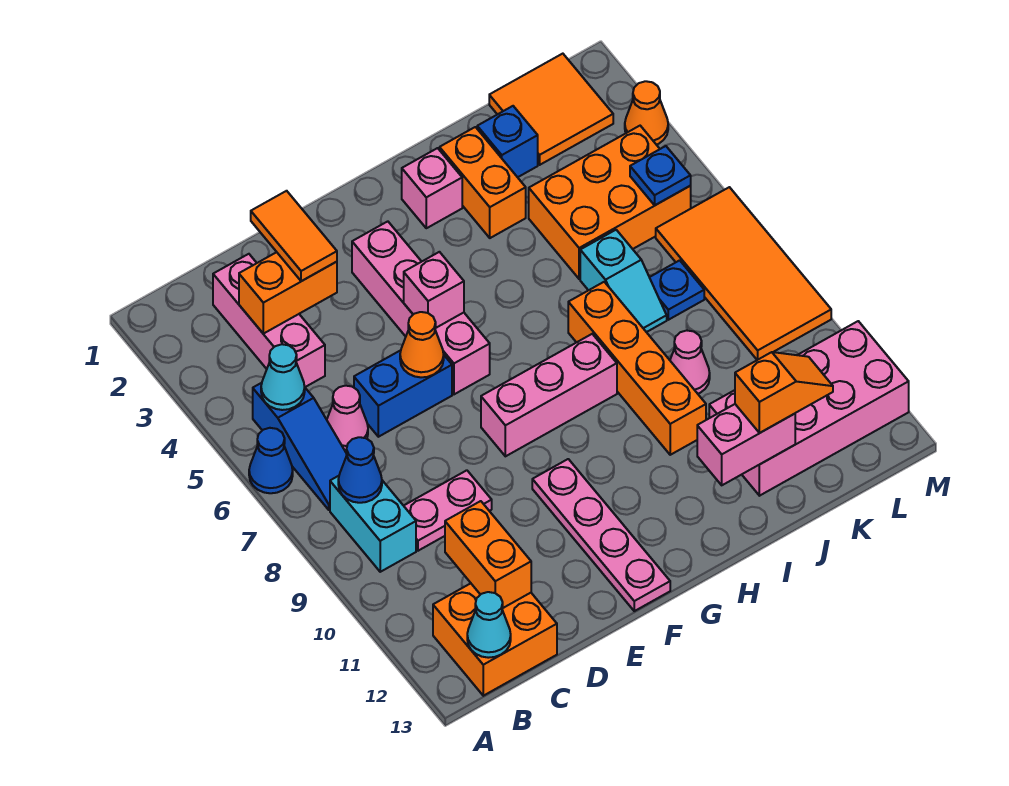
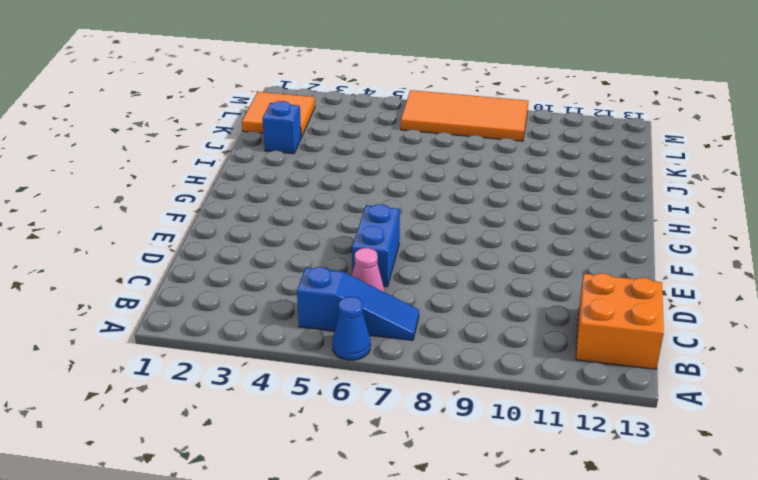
none -> cyan 1x2 brick [330,476,416,572]
none -> pink 1x3 brick [213,254,325,387]
none -> pink 1x2 plate [404,470,492,551]
none -> pink 1x4 brick [352,221,490,394]

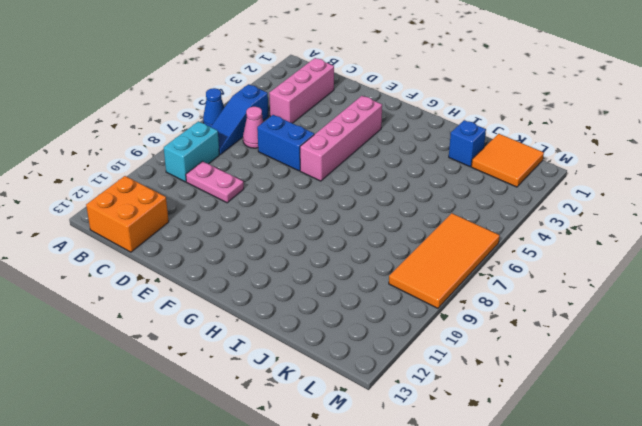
none -> pink 1x3 brick [481,334,617,456]
none -> pink 1x4 plate [532,459,670,611]
none -> pink 1x1 brick [402,148,462,228]
none -> orange 1x2 brick [440,127,526,238]

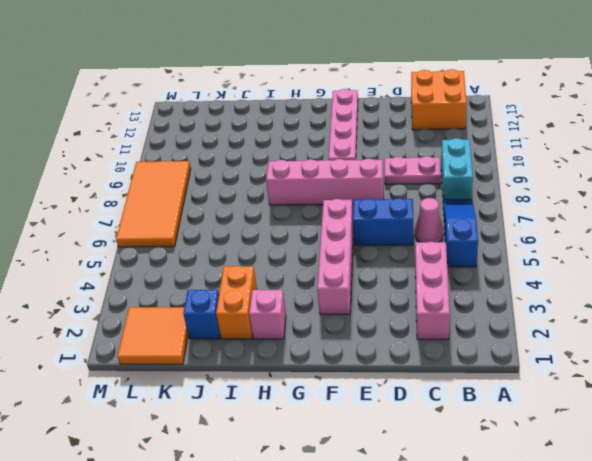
pink 1x4 brick [266,158,383,205] -> pink 1x3 brick [481,334,617,456]
none -> blue 1x1 cone [249,428,293,493]
none -> orange 1x4 brick [568,282,706,455]
none -> orange 2x3 brick [529,126,691,279]
none -> cyan 1x2 slope [580,230,667,332]

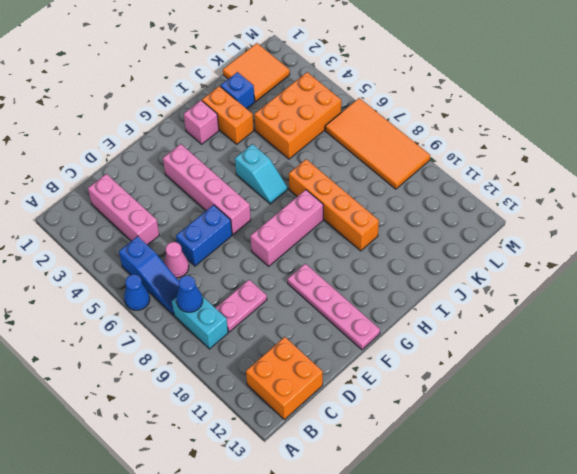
cyan 1x2 slope [235,144,288,204] -> cyan 1x2 slope moved to [580,230,667,332]
none -> pink 1x1 cone [670,330,710,394]
none -> pink 2x4 brick [709,321,909,496]
none -> blue 1x1 plate [649,260,704,320]
none -> orange 1x1 cone [625,81,668,145]

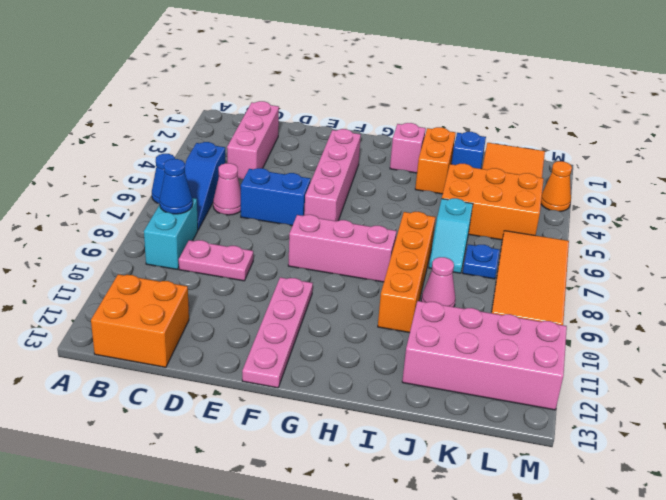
none -> cyan 1x1 cone [261,344,305,410]
none -> cyan 1x1 cone [467,592,511,658]
none -> orange 1x2 brick [239,252,337,334]
none -> orange 1x2 brick [445,501,531,608]

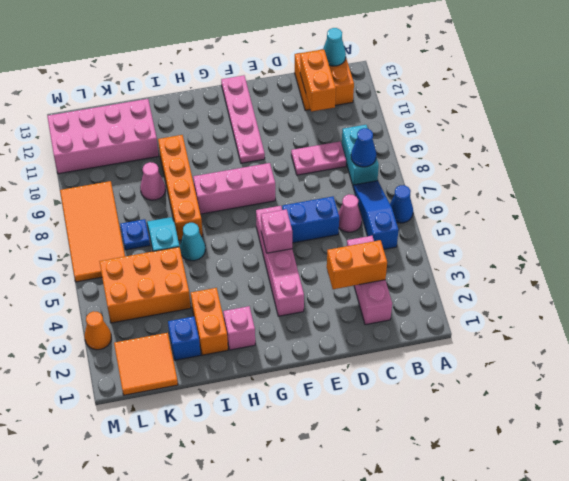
cyan 1x1 cone [180,223,205,261] -> cyan 1x1 cone moved to [261,344,305,410]
none -> orange 1x1 cone [400,312,444,377]
none -> pink 1x2 brick [697,404,795,485]
none -> blue 1x1 plate [630,146,691,205]
none -> orange 1x2 tile [251,191,337,281]

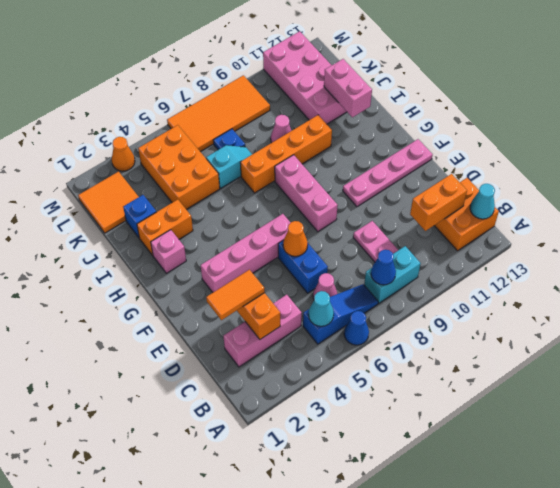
none -> pink 1x1 brick [404,252,464,328]
none -> blue 1x1 plate [630,146,691,205]
none -> orange 1x2 slope [735,352,833,433]

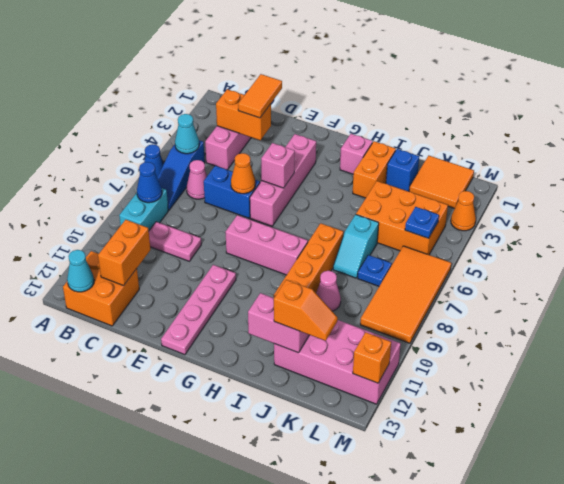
orange 1x1 brick [353,332,391,383] -> none

